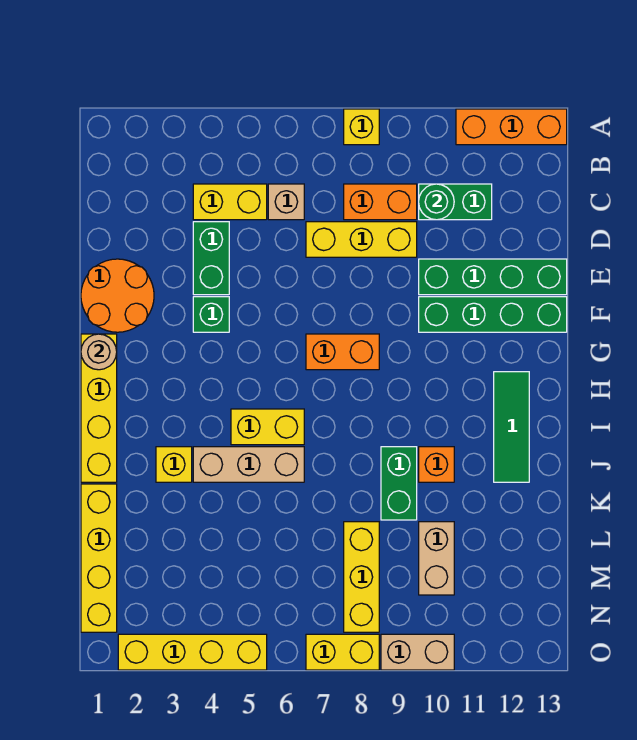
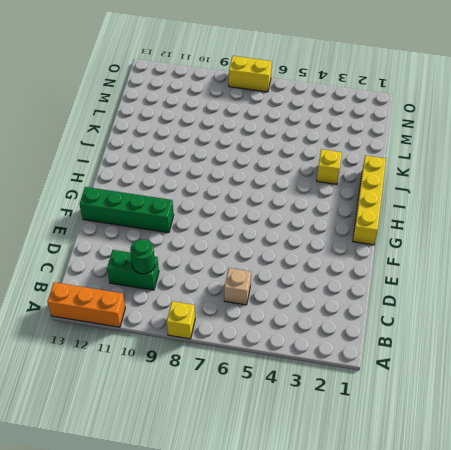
none -> yellow 1x2 brick [193,184,267,220]
none -> orange 1x2 brick [344,184,417,220]
none -> green 1x2 brick [193,222,229,295]

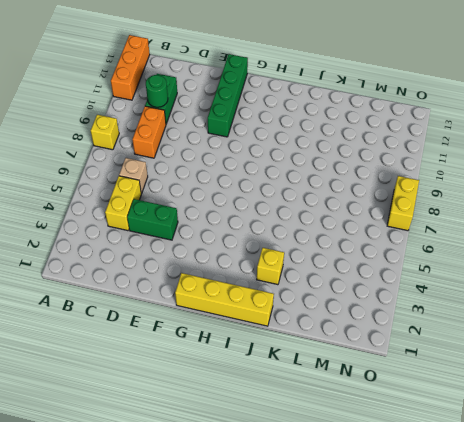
none -> yellow 1x3 brick [306,222,417,257]
none -> orange 2x2 round brick [81,259,154,332]
none -> green 1x4 brick [419,259,567,295]

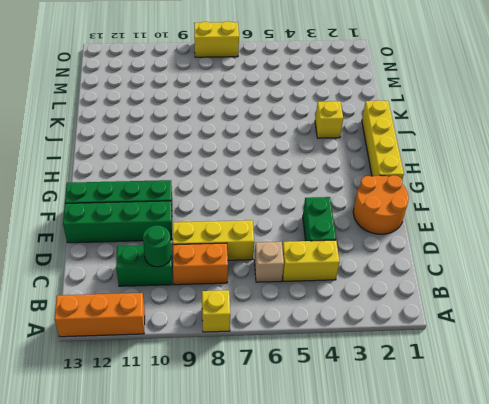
none -> green 1x1 brick [193,297,229,332]
none -> orange 1x2 brick [306,334,379,370]
none -> green 1x3 tile [494,372,529,482]

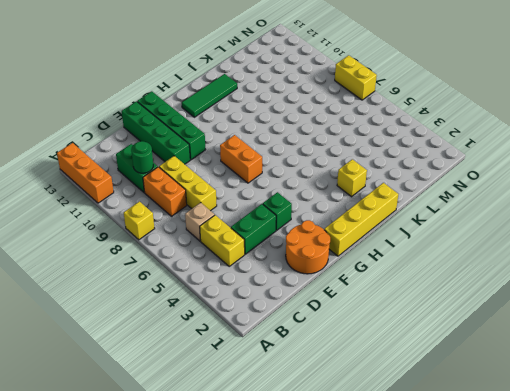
none -> yellow 1x2 brick [231,409,304,445]
none -> tan 1x3 brick [193,447,304,482]
none -> green 1x2 brick [381,447,417,520]

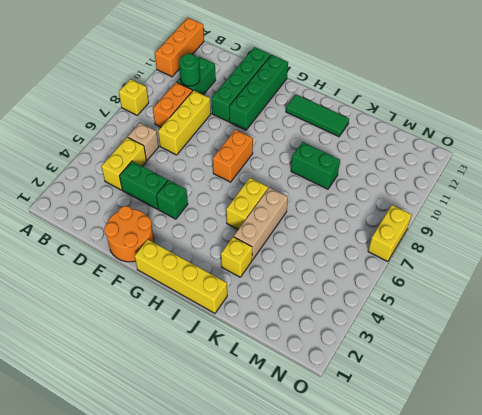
none -> orange 1x1 brick [419,447,454,482]
none -> yellow 1x4 brick [81,484,117,632]
none -> yellow 1x3 brick [344,522,379,632]

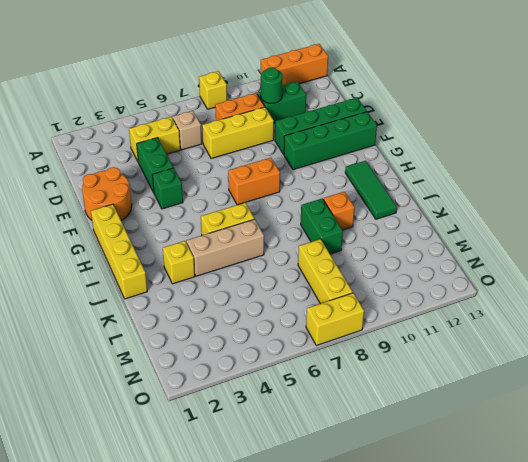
none -> yellow 1x4 brick [81,484,117,632]
none -> tan 1x2 brick [419,522,454,595]
none -> yellow 1x4 brick [118,634,267,670]

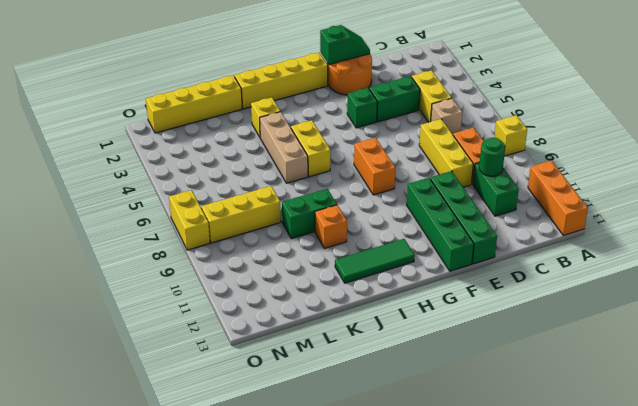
green 1x2 slope [320,25,370,64] -> none
none -> tan 1x2 brick [419,522,454,595]
none -> yellow 1x4 brick [118,634,267,670]
none -> tan 1x2 brick [381,634,454,670]

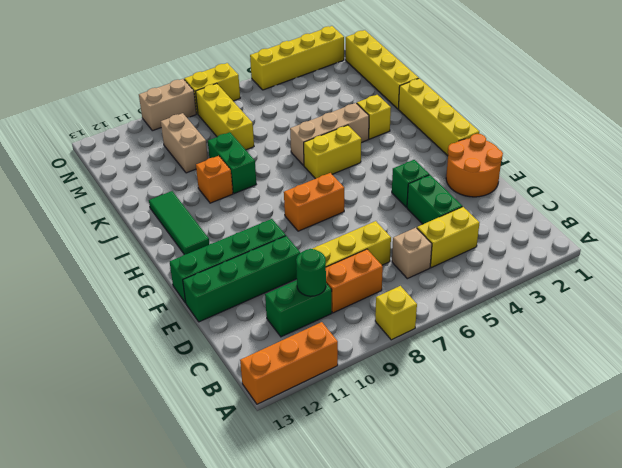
none -> tan 1x1 round brick [81,334,117,370]

